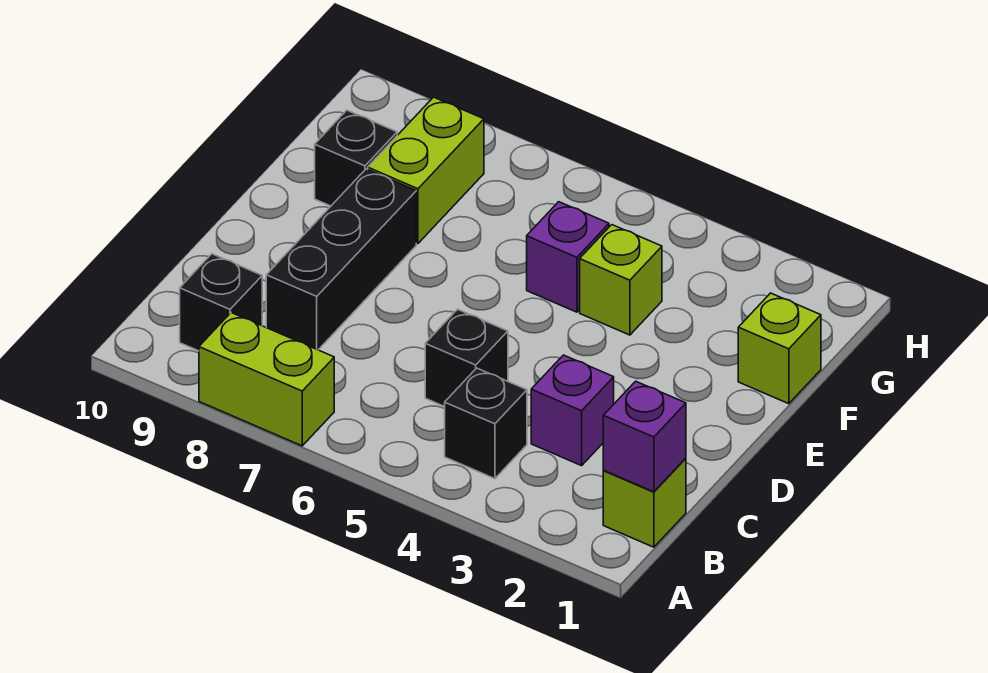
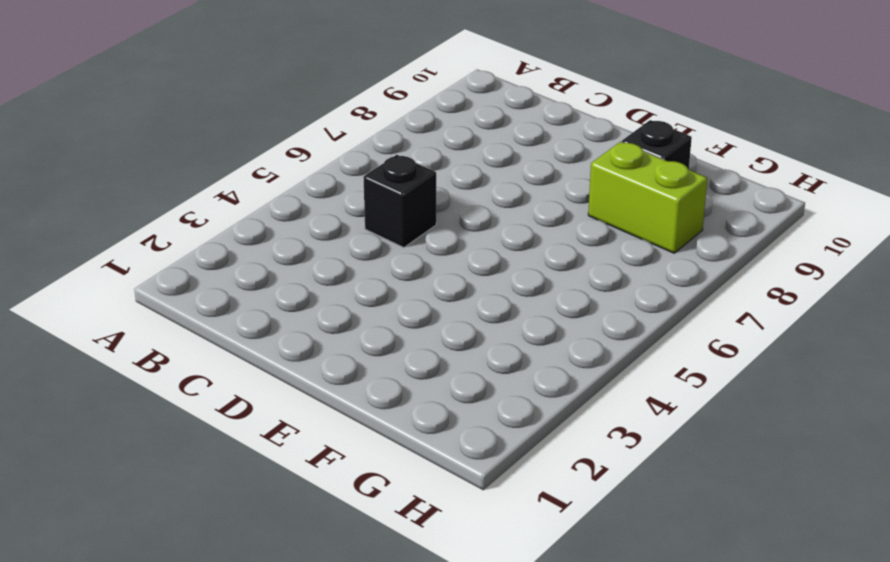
none -> lime 1x2 brick [199,313,334,446]
none -> lime 1x1 brick [603,458,686,547]
none -> black 1x1 brick [445,368,527,479]

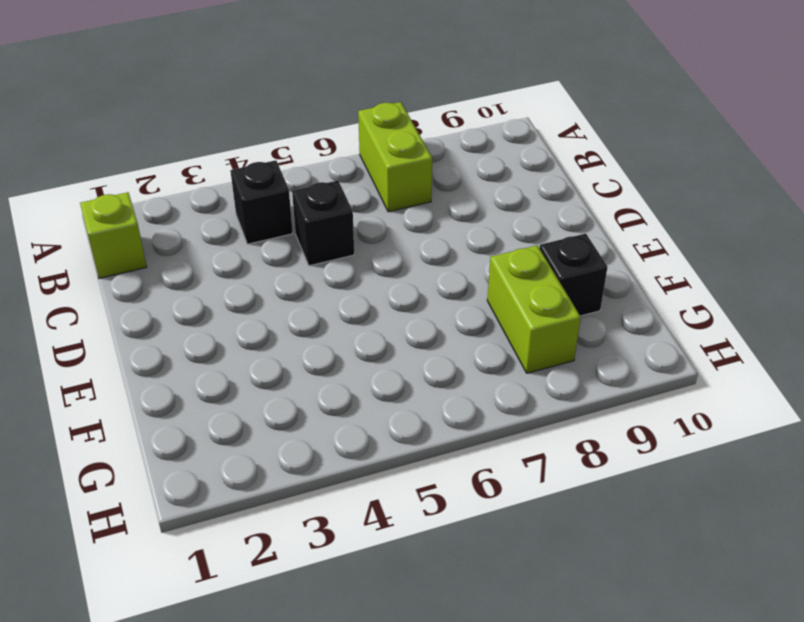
lime 1x2 brick [358,102,432,212] -> lime 1x2 brick turned to [199,313,334,446]
none -> black 1x1 brick [180,254,262,351]
none -> purple 1x1 brick [531,355,614,466]
none -> black 1x3 brick [266,169,416,350]

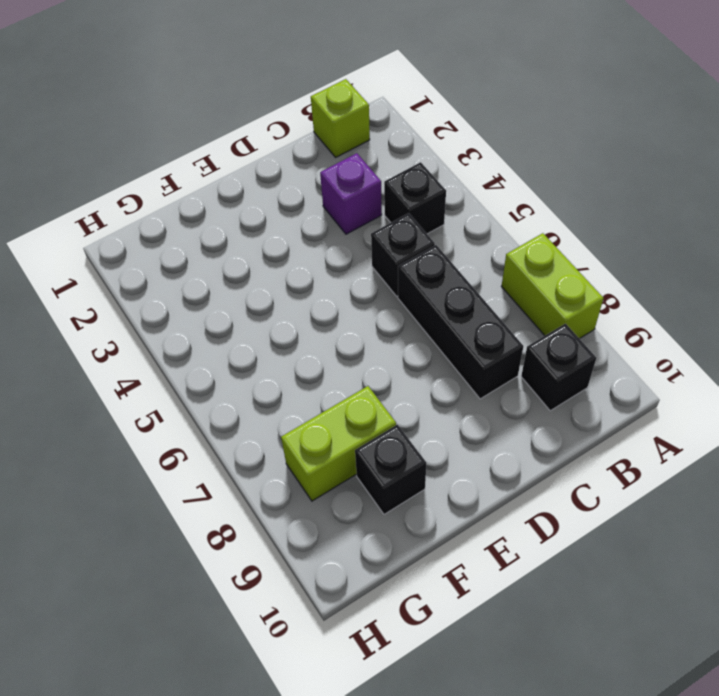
black 1x3 brick [398,245,523,399] -> black 1x3 brick turned to [266,169,416,350]
none -> lime 1x1 brick [738,293,821,404]
none -> lime 1x1 brick [580,225,662,335]
none -> purple 1x1 brick [527,202,609,312]

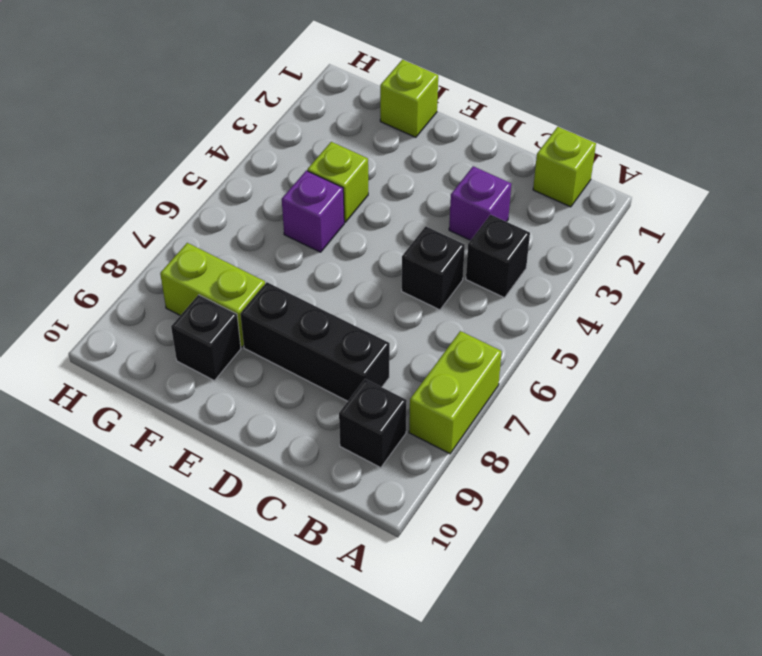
none -> purple 1x1 brick [603,381,686,492]

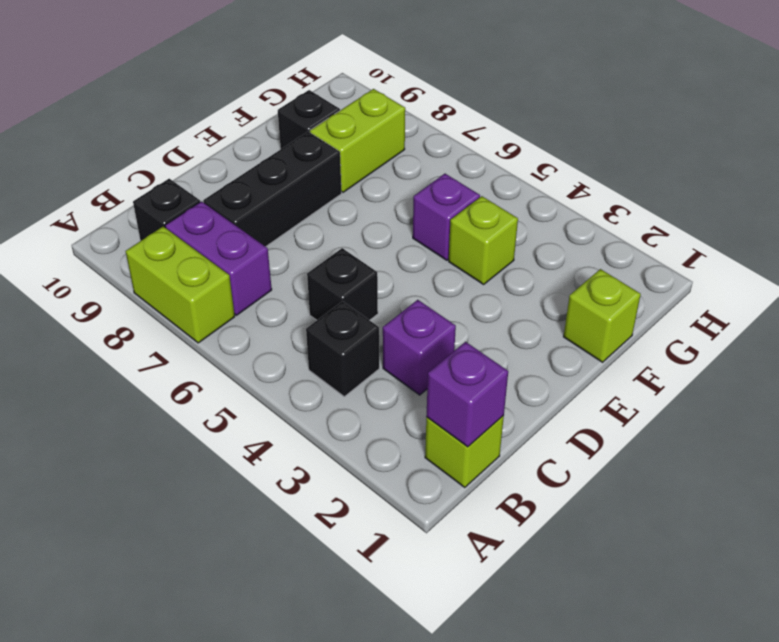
purple 1x2 brick [165,201,272,315] -> none

